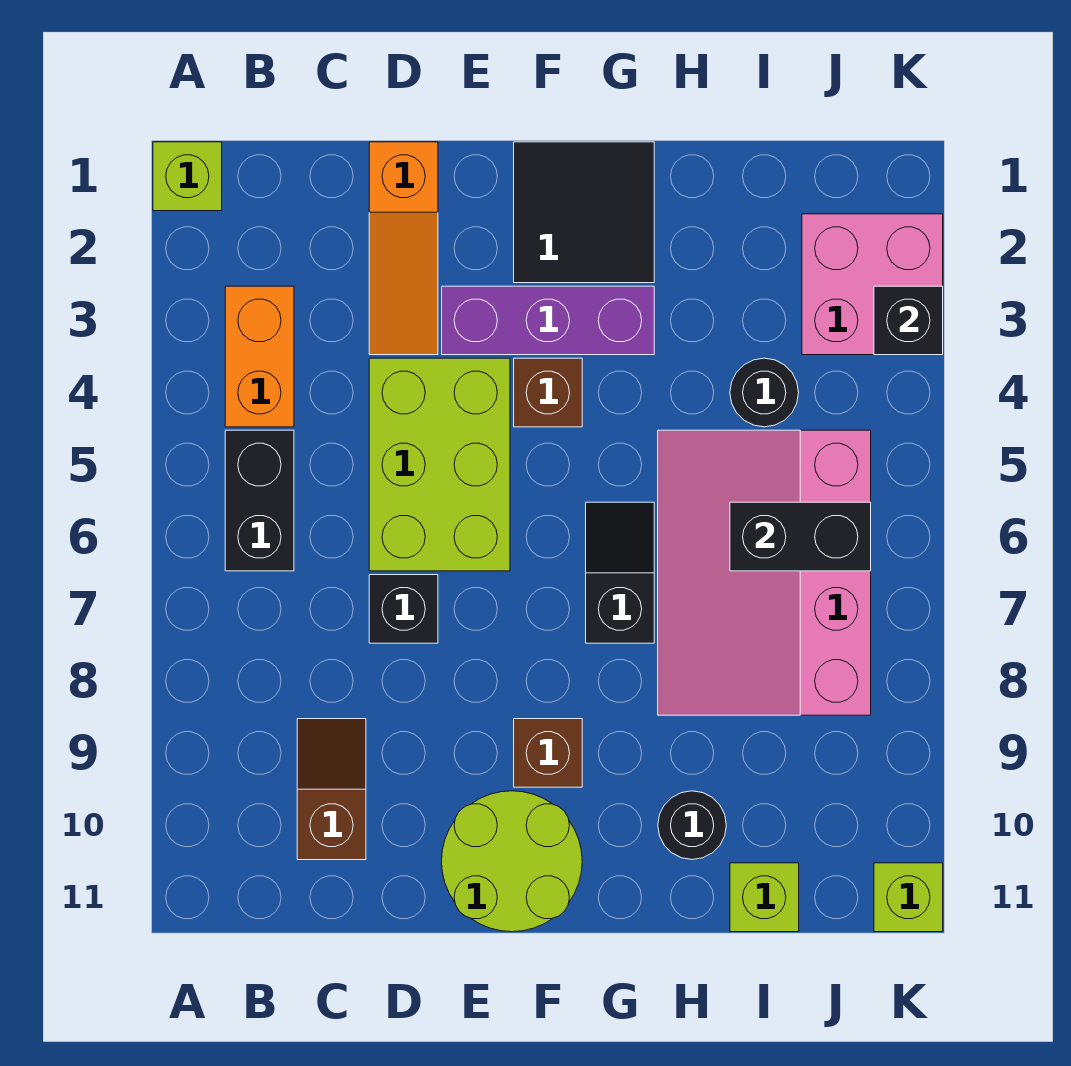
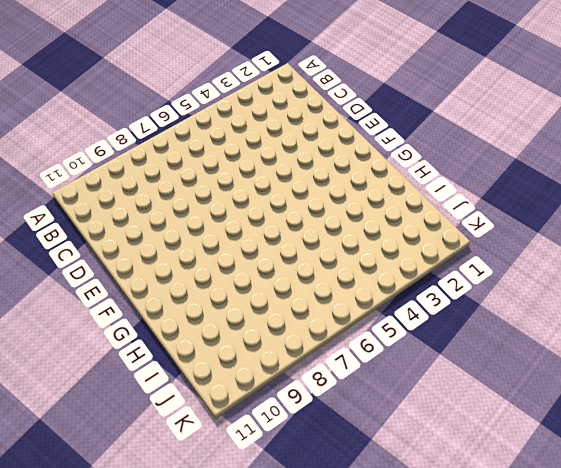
none -> lime 1x1 brick [153,142,222,211]
none -> orange 1x2 brick [225,286,294,427]
none -> black 1x2 brick [225,430,294,571]

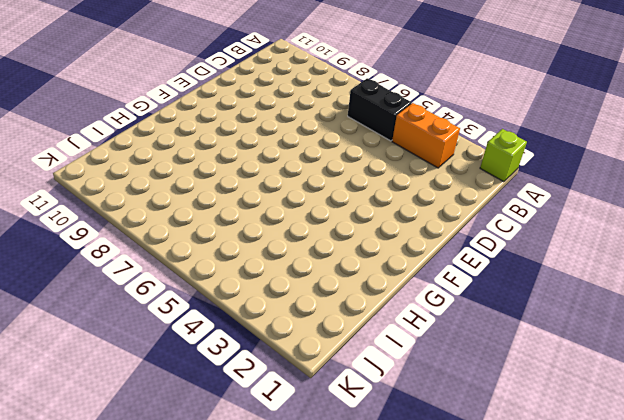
none -> brown 1x2 slope [297,719,366,860]
none -> orange 1x3 slope [369,142,438,355]
none -> lime 2x3 brick [369,358,510,571]

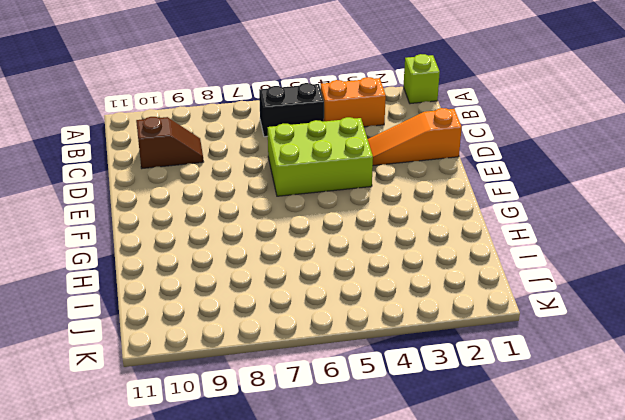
none -> black 1x1 brick [369,575,438,643]
none -> purple 1x3 brick [442,286,654,355]
none -> lime 2x2 round brick [442,791,582,932]

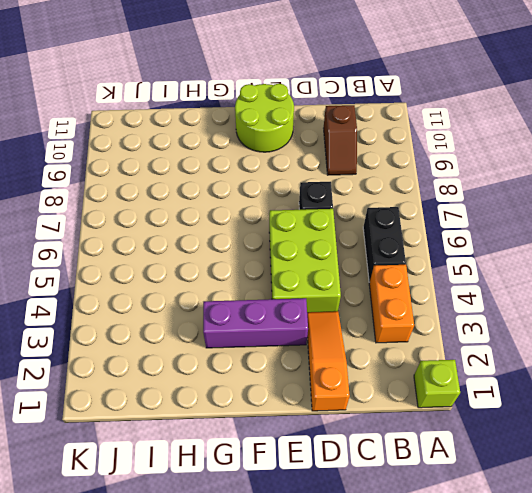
none -> black 2x2 tile [514,142,654,283]
none -> brown 1x1 brick [514,358,582,427]
none -> brown 1x1 brick [514,719,582,787]

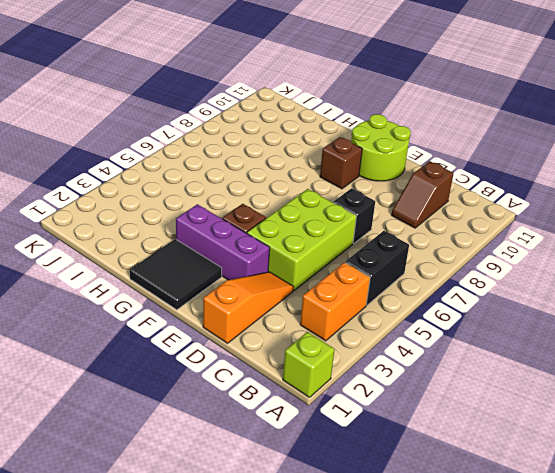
none -> black 1x2 slope [586,502,654,643]
none -> pink 3x4 slope [658,430,871,715]
none -> black 1x1 round brick [658,791,726,860]

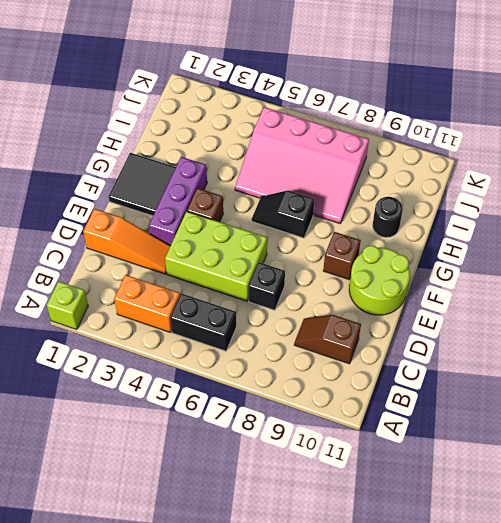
none -> black 1x1 round brick [730,358,799,427]
none -> lime 1x1 brick [730,863,799,932]
none -> pink 2x2 brick [802,214,943,355]

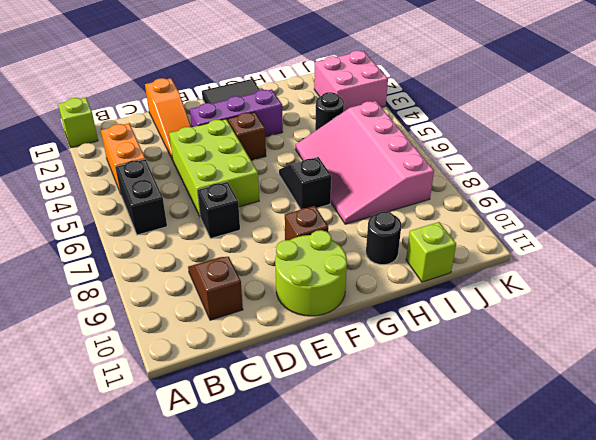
none -> lime 1x1 brick [874,863,943,932]
none -> black 1x2 brick [730,502,871,571]
none -> black 1x1 brick [874,286,943,355]

